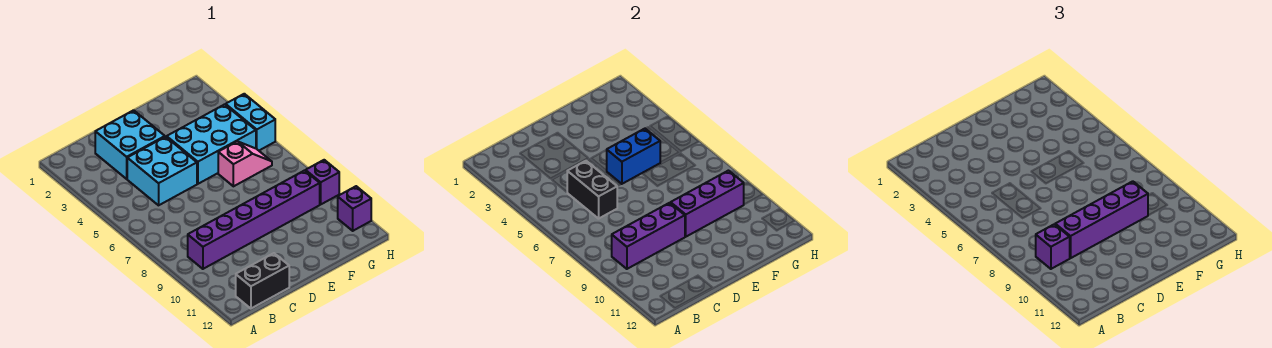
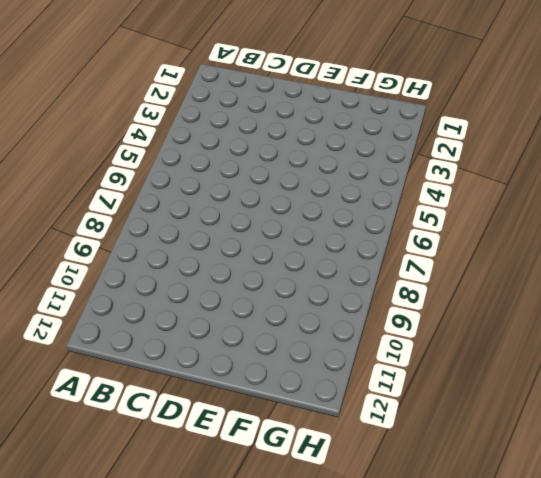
none -> purple 1x6 brick [188,171,320,269]
none -> black 1x2 brick [236,253,289,309]
none -> cyan 2x2 brick [95,110,165,179]

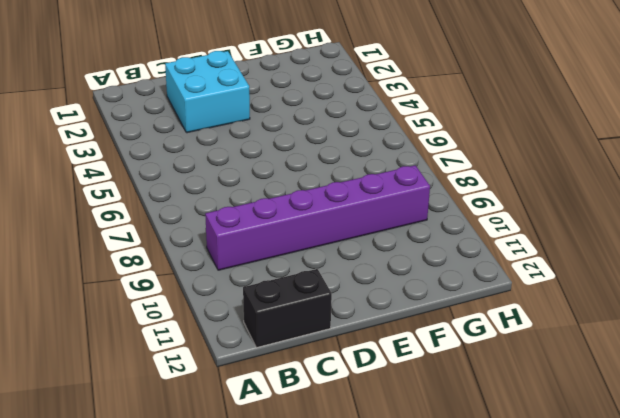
none -> cyan 2x2 brick [127,137,197,205]
none -> cyan 2x3 brick [167,105,256,184]
none -> pink 1x2 slope [218,141,272,186]

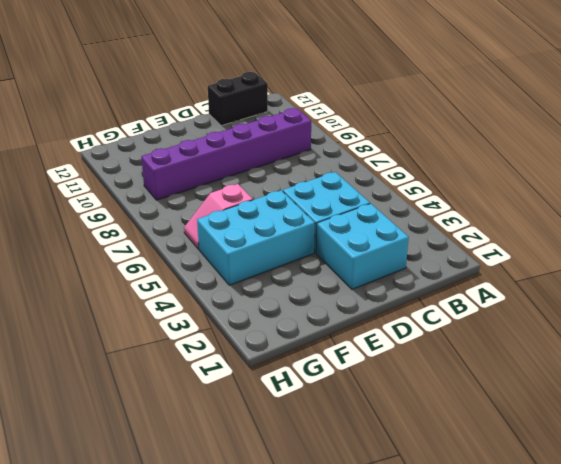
none -> cyan 1x2 brick [226,94,275,150]
none -> purple 1x1 brick [306,160,339,204]
none -> purple 1x1 brick [338,186,371,231]

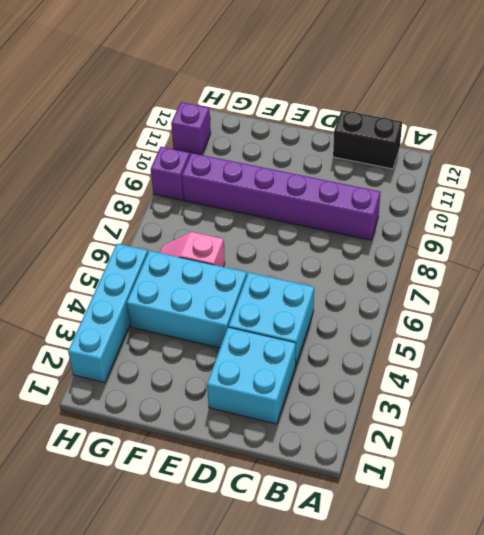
cyan 1x4 brick [68,244,148,383] -> cyan 1x2 brick [226,94,275,150]
none -> purple 1x3 brick [612,203,685,269]
none -> black 1x2 brick [567,161,617,219]
none -> blue 1x2 brick [607,129,660,184]

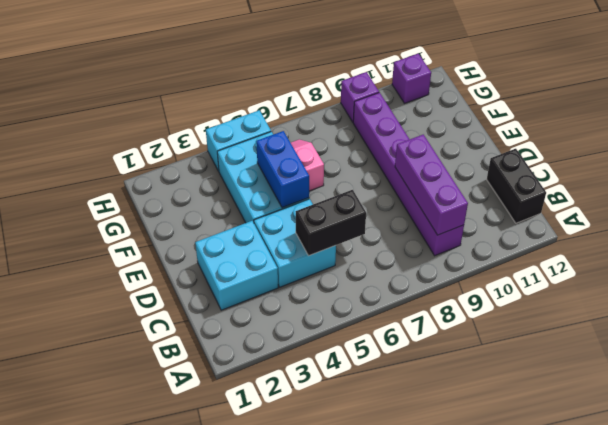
none -> purple 1x3 brick [671,171,744,237]
none -> purple 1x1 brick [1036,224,1070,269]
none -> purple 1x4 brick [1055,181,1148,258]

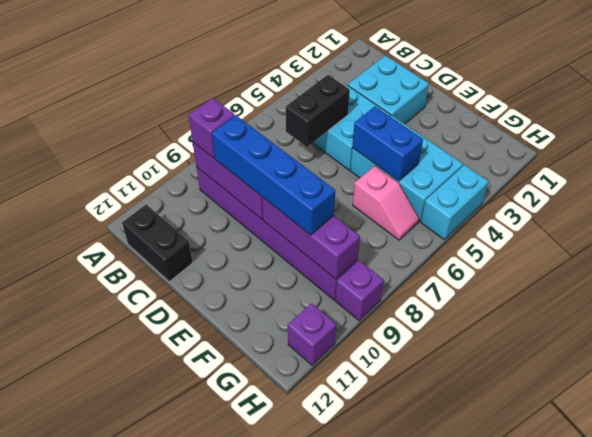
blue 1x4 brick [212,115,335,235] -> purple 1x4 brick [1055,181,1148,258]

